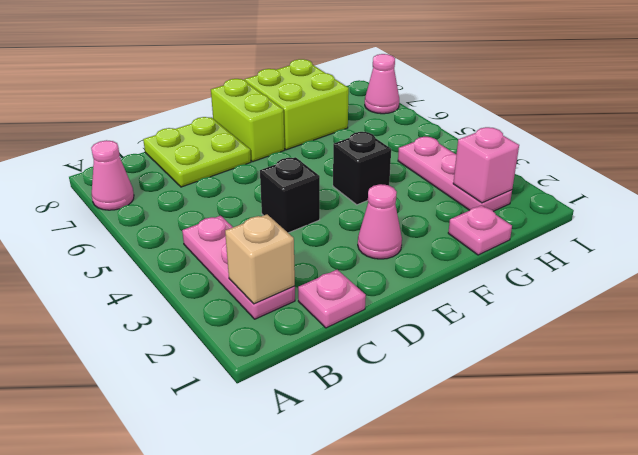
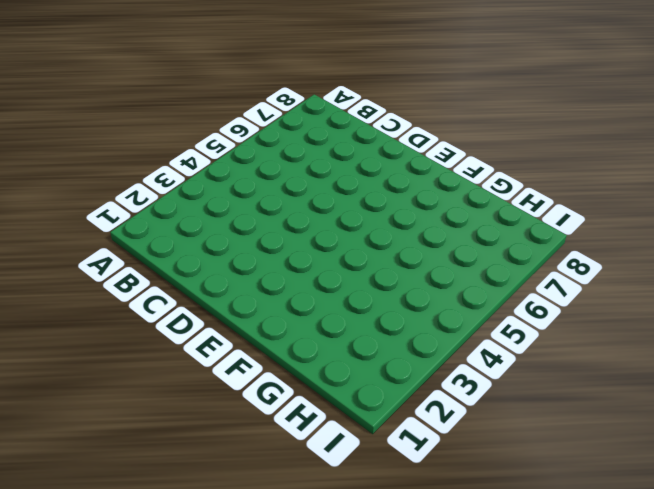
none -> pink 1x1 cone [91,140,134,210]
none -> pink 1x3 plate [182,216,295,319]
none -> pink 1x1 plate [298,270,366,328]

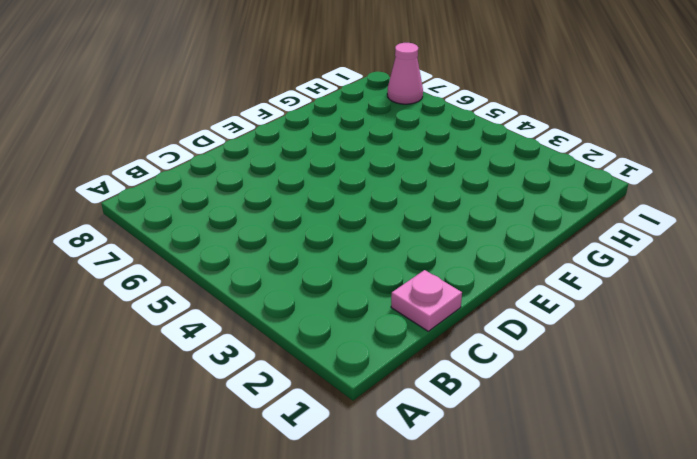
none -> pink 1x1 cone [91,140,134,210]
none -> pink 1x3 plate [182,216,295,319]
none -> lime 2x2 plate [143,117,251,187]

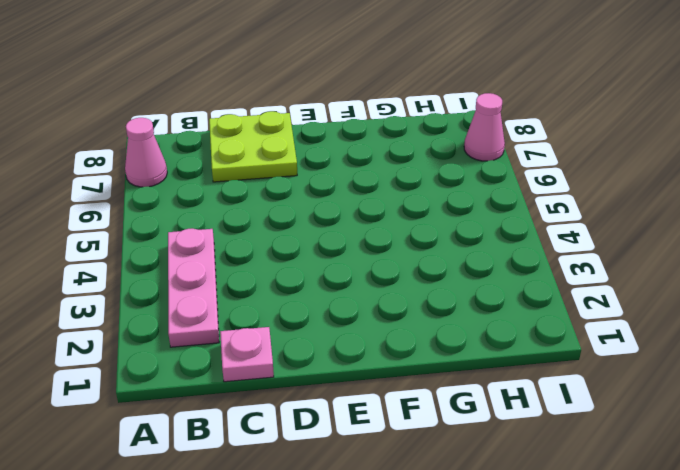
none -> black 1x1 brick [260,157,320,233]
none -> pink 1x1 cone [358,184,402,259]
none -> lime 1x2 brick [211,79,285,162]

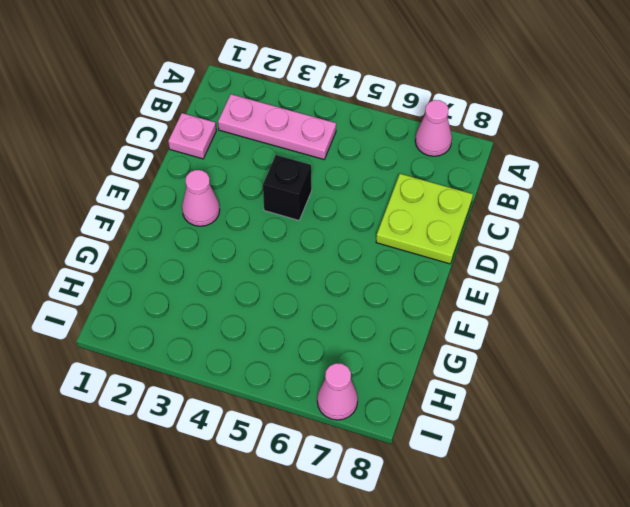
none -> lime 1x2 brick [211,79,285,162]
none -> black 1x1 brick [333,132,391,205]
none -> lime 2x2 brick [244,59,349,150]

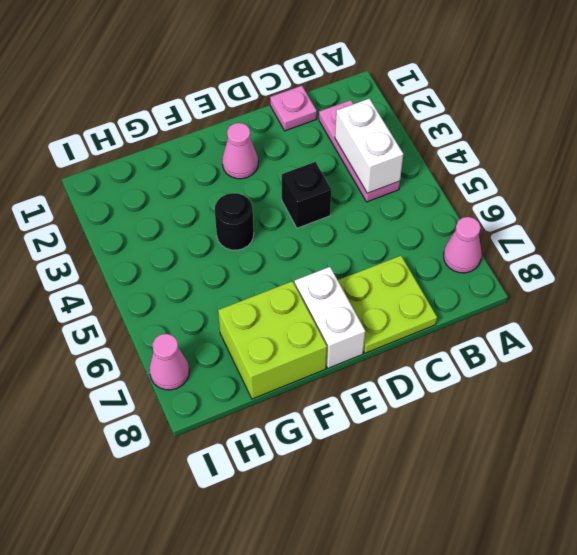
white 1x2 brick [335,99,403,193] -> none
white 1x2 brick [294,267,365,368] -> lime 1x2 brick [211,79,285,162]
black 1x1 round brick [215,193,254,250] -> black 1x1 brick [333,132,391,205]
none -> pink 1x1 plate [448,205,512,255]
none -> pink 1x3 plate [398,137,512,211]
none -> tan 1x1 brick [225,214,295,304]

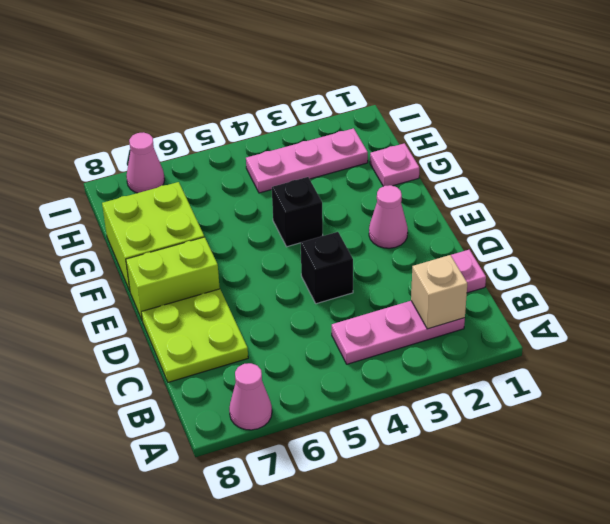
none -> pink 1x1 brick [453,127,519,203]

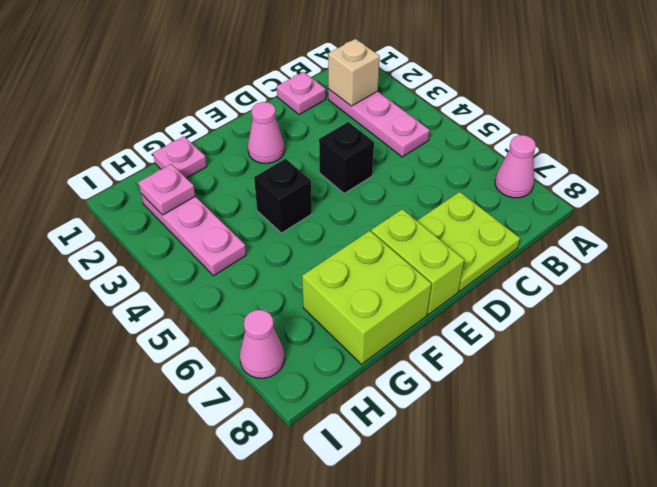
pink 1x1 plate [138,164,195,215] -> pink 1x1 brick [453,127,519,203]

